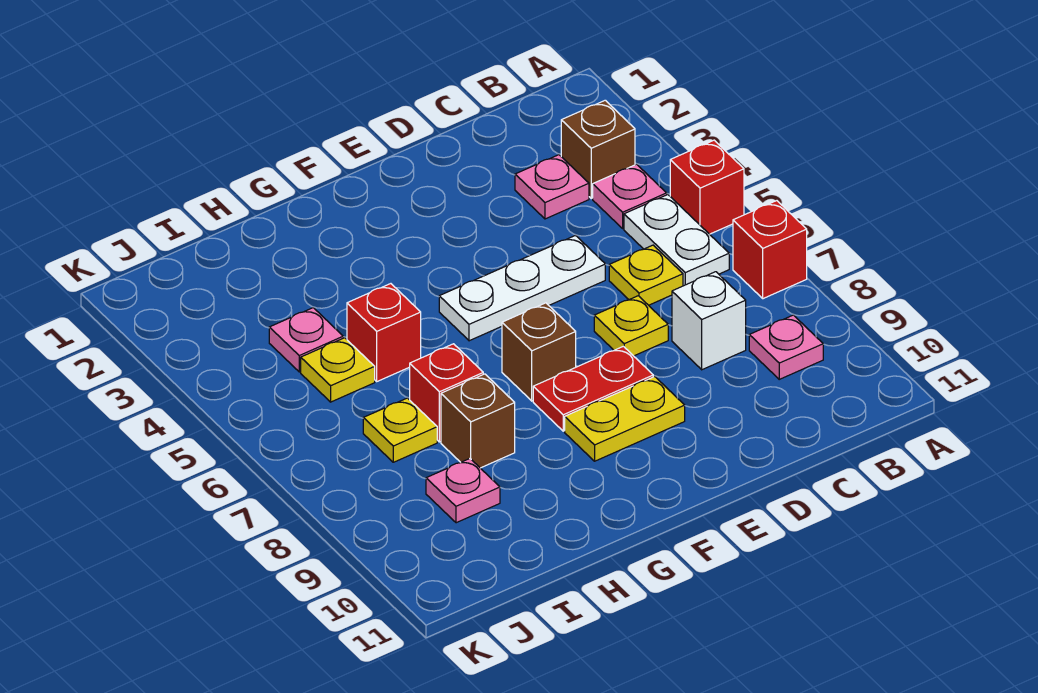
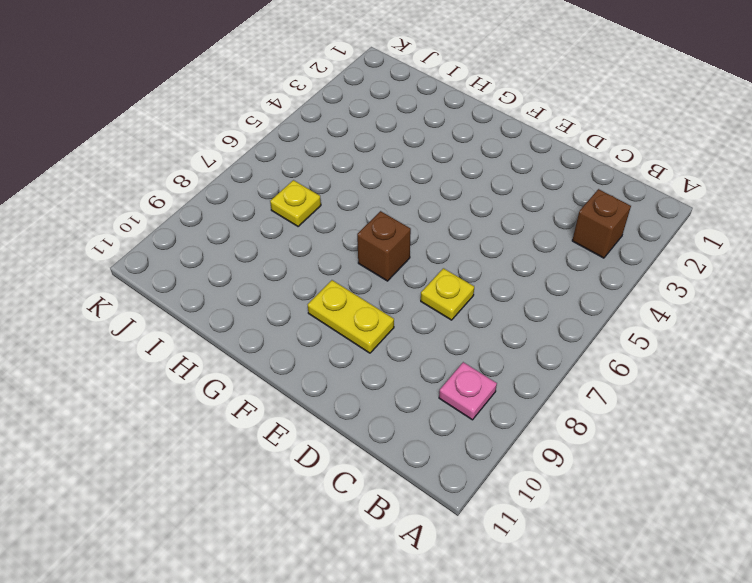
none -> red 1x1 brick [670,140,744,234]
none -> red 1x1 brick [733,201,807,299]
none -> pink 1x1 plate [593,164,667,228]

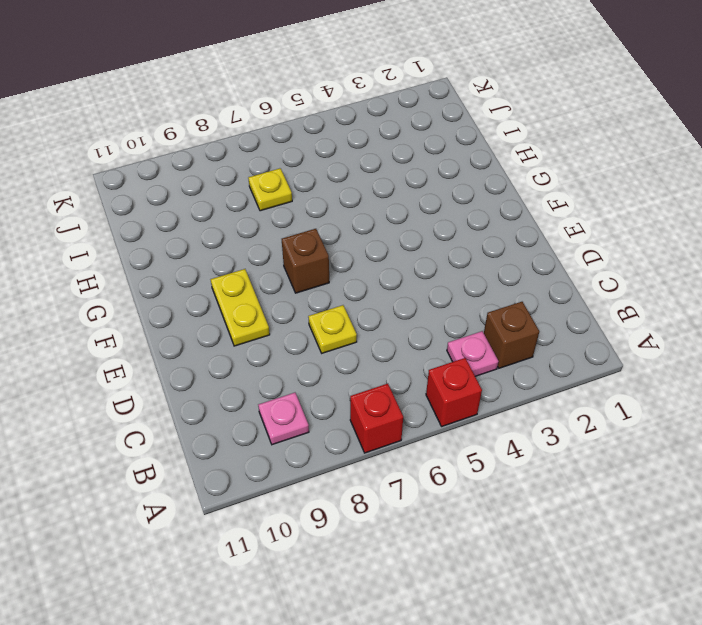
none -> white 1x2 plate [624,195,729,286]
none -> pink 1x1 plate [515,155,589,219]
none -> yellow 1x1 plate [609,245,683,305]

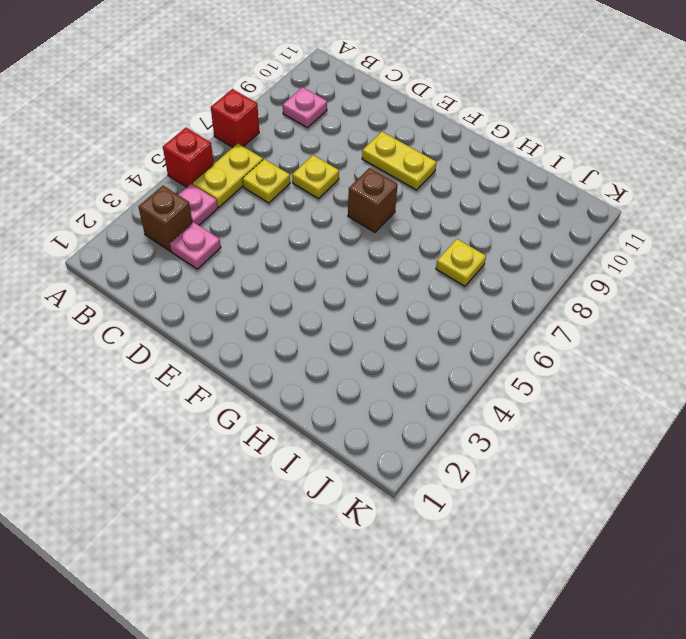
yellow 1x2 plate [192,143,263,207] -> white 1x2 plate [624,195,729,286]
none -> white 1x1 brick [672,272,746,370]
none -> white 1x3 plate [439,236,605,341]
none -> red 1x2 plate [533,346,653,431]

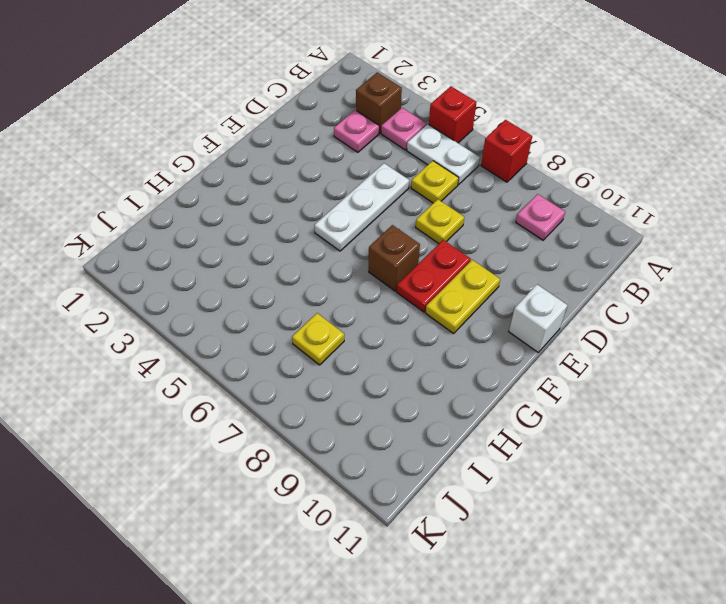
white 1x1 brick [509,284,567,352] -> white 1x1 brick moved to [672,272,746,370]
none -> red 1x1 brick [347,284,421,381]
none -> red 1x1 brick [410,344,483,442]
none -> brown 1x1 brick [441,374,515,468]

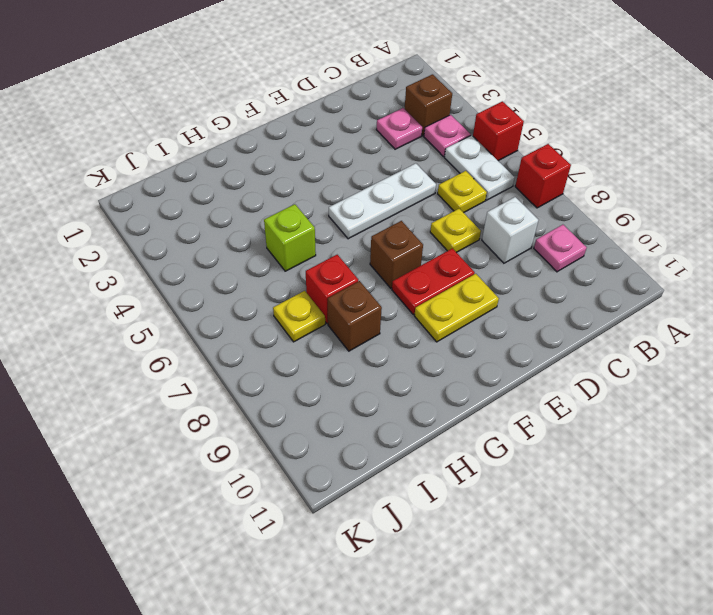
lime 1x1 brick [264,204,316,271] -> red 1x1 brick [347,284,421,381]
none -> pink 1x1 plate [269,308,343,372]
none -> yellow 1x1 plate [301,338,375,402]
none -> pink 1x1 plate [426,459,500,523]

